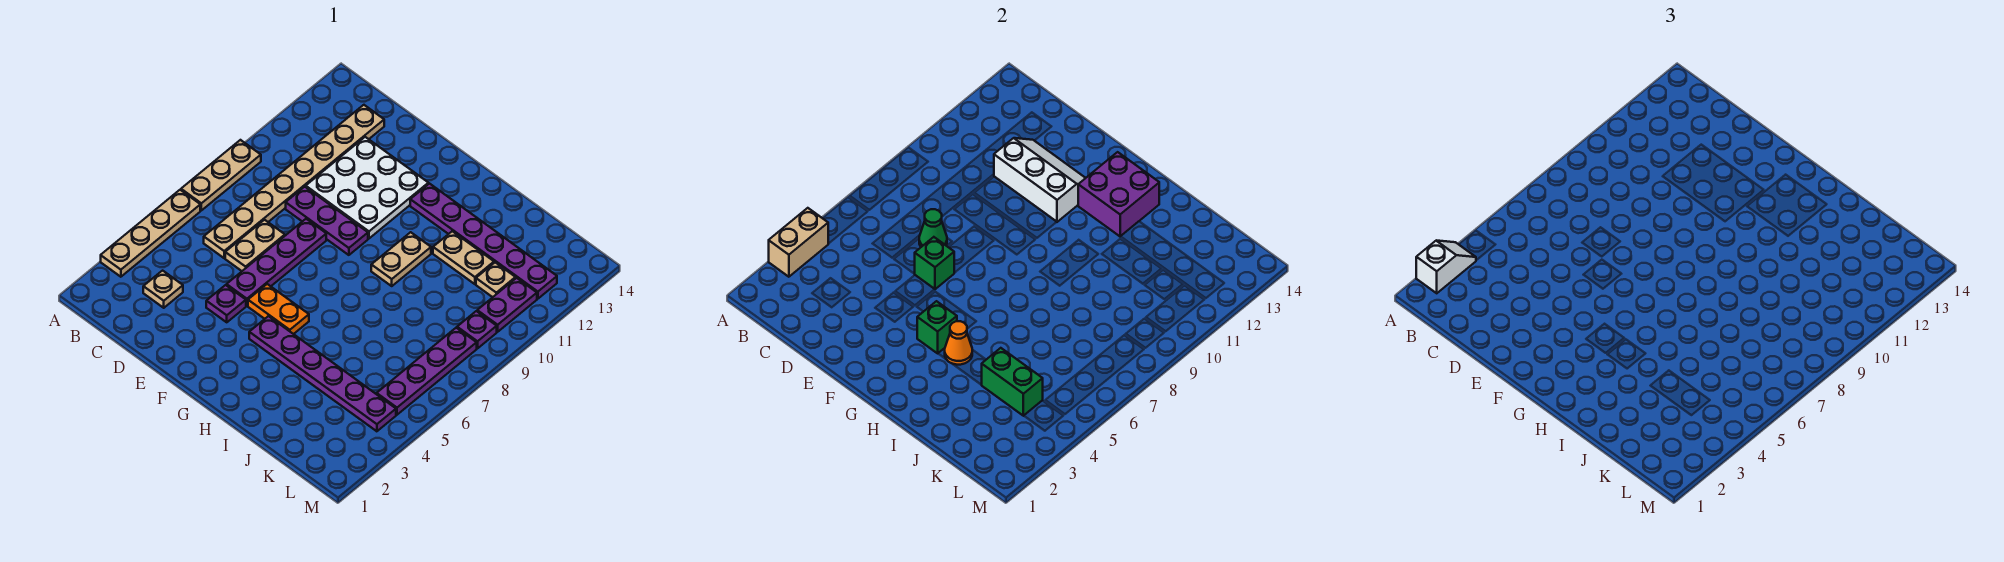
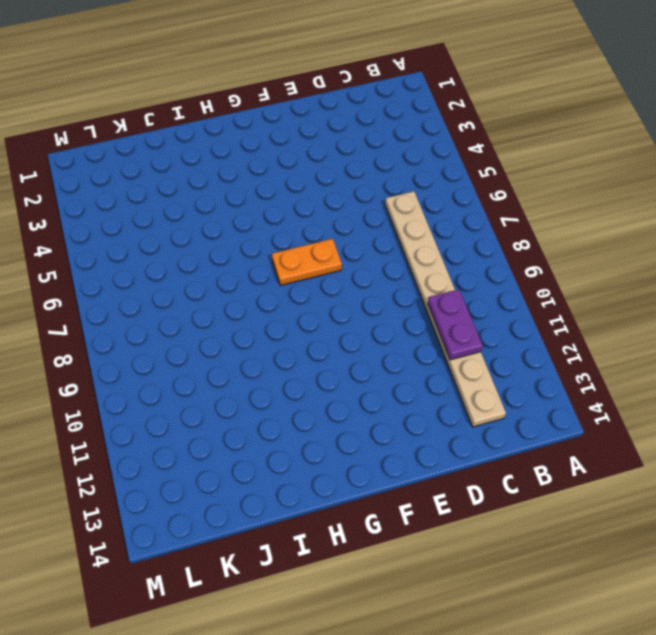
purple 1x2 plate [428,289,483,360] -> purple 1x2 plate moved to [477,278,537,332]
orange 1x2 plate [272,239,342,285] -> orange 1x2 plate moved to [248,284,309,334]
none -> tan 1x4 plate [101,190,200,277]
none -> tan 1x3 plate [181,140,261,210]
none -> tan 1x1 plate [143,271,183,308]

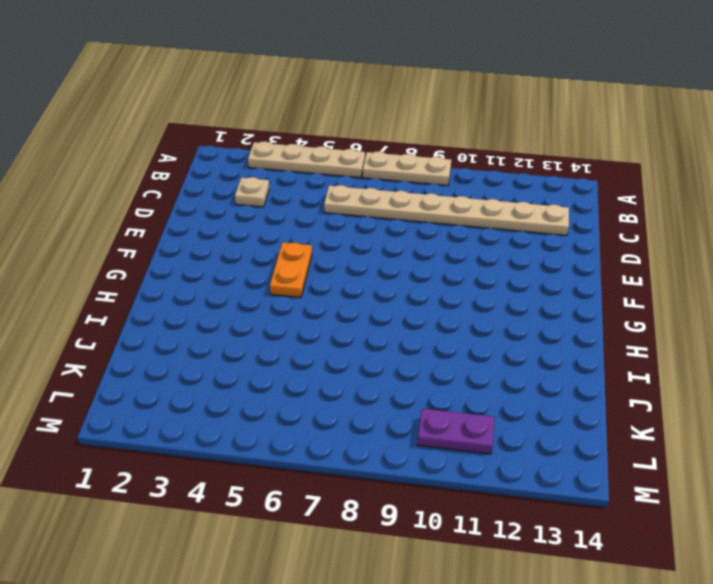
none -> tan 1x2 plate [225,220,285,271]
none -> purple 1x3 plate [286,187,368,255]
none -> white 3x3 plate [306,137,428,238]

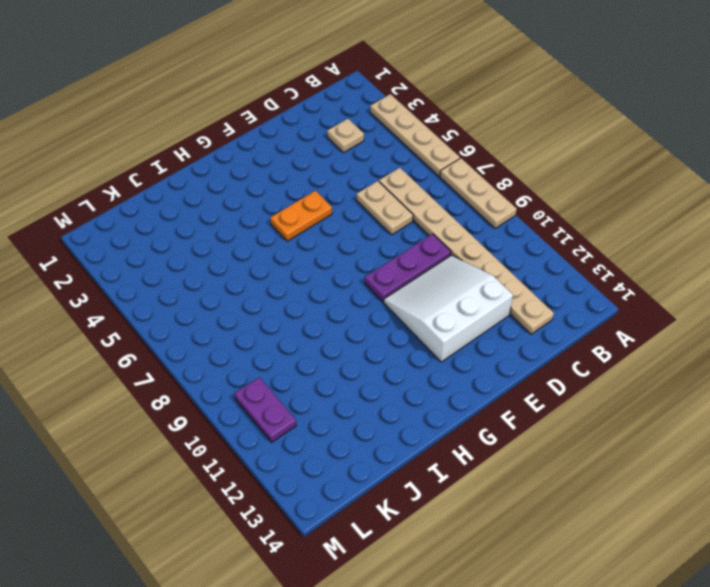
white 3x3 slope [384,255,513,362] -> white 3x3 plate [306,137,428,238]
none -> purple 1x1 plate [206,285,246,322]
none -> purple 1x4 plate [227,219,326,306]
none -> purple 1x6 plate [249,316,396,431]

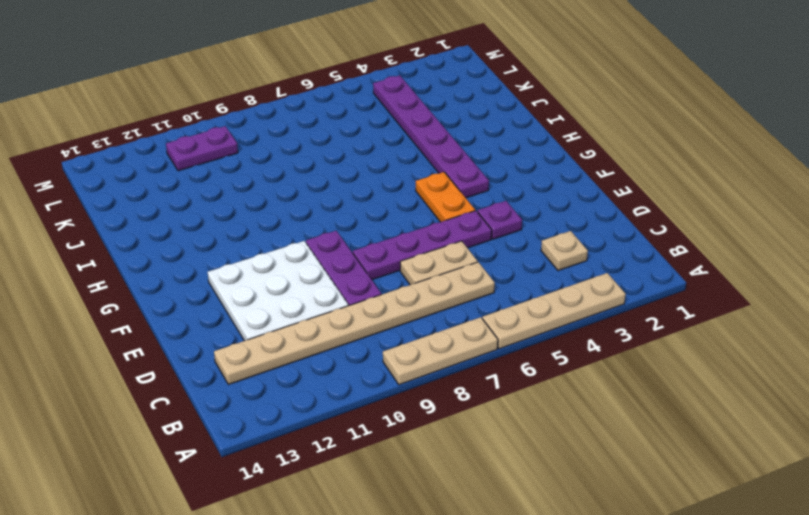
none -> purple 1x6 plate [410,184,557,299]
none -> tan 1x2 plate [371,232,431,286]
none -> tan 1x2 plate [433,231,494,284]

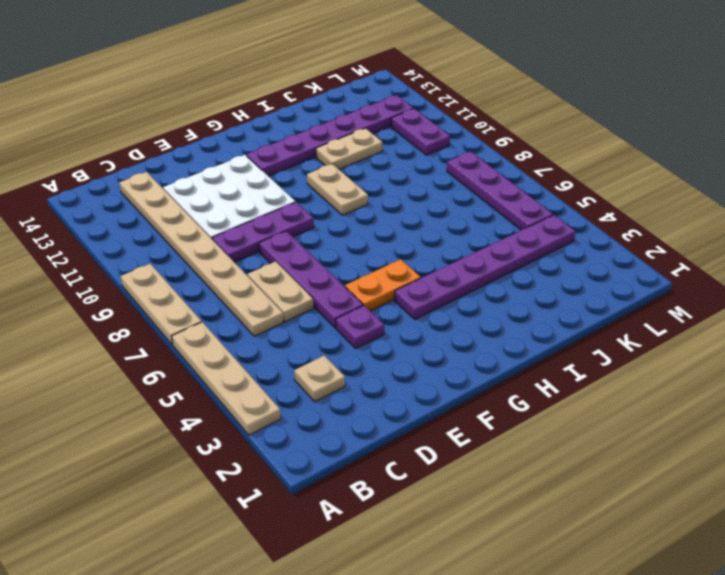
none -> tan 1x1 plate [476,262,516,297]
none -> purple 1x1 plate [457,311,497,348]
none -> tan 1x2 brick [769,208,828,277]

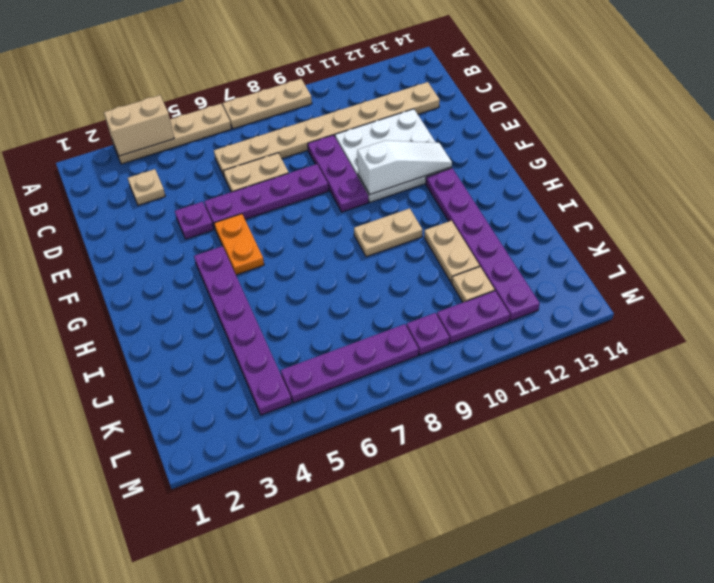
white 1x3 slope [357,140,452,194] -> white 2x3 slope [994,138,1085,222]
none -> green 1x1 cone [919,209,947,247]
none -> green 1x1 brick [915,237,954,289]
none -> green 1x1 brick [917,301,957,353]

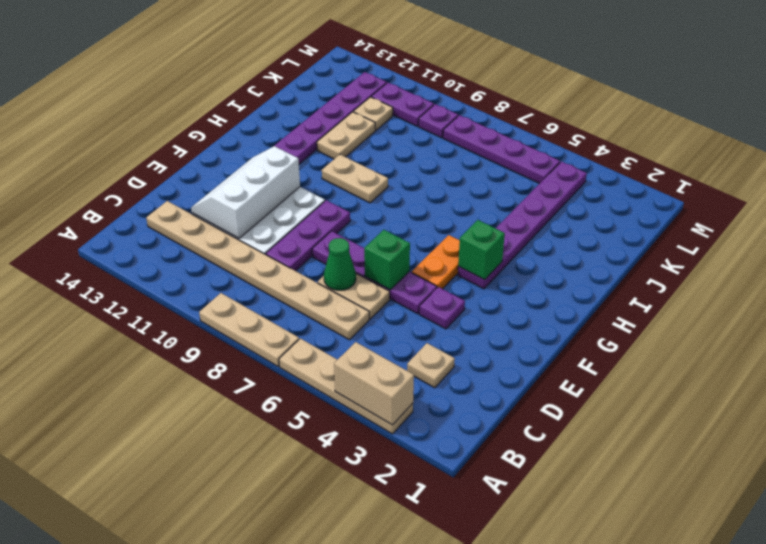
none -> purple 2x2 brick [1078,152,1159,236]
none -> orange 1x1 cone [945,321,972,365]
none -> green 1x2 brick [982,348,1043,416]

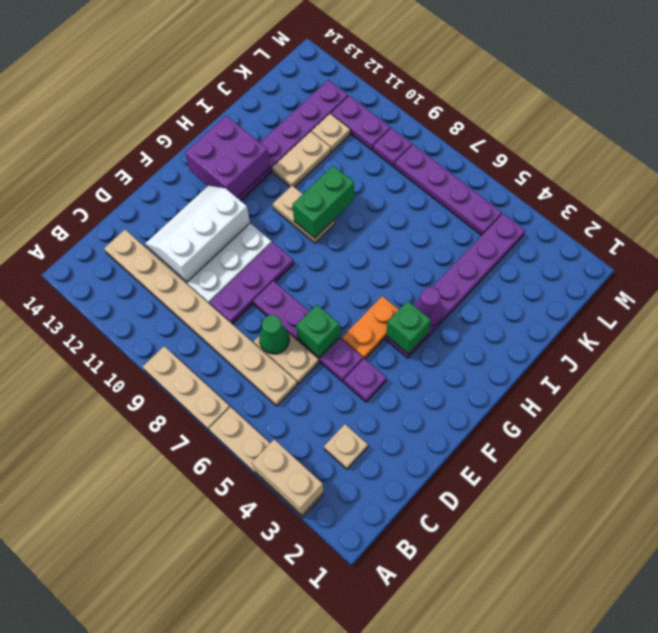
purple 1x1 cone [414,287,443,327] -> orange 1x1 cone [945,321,972,365]
green 1x2 brick [292,166,354,238] -> green 1x2 brick moved to [982,348,1043,416]
none -> white 1x2 slope [1416,241,1476,293]

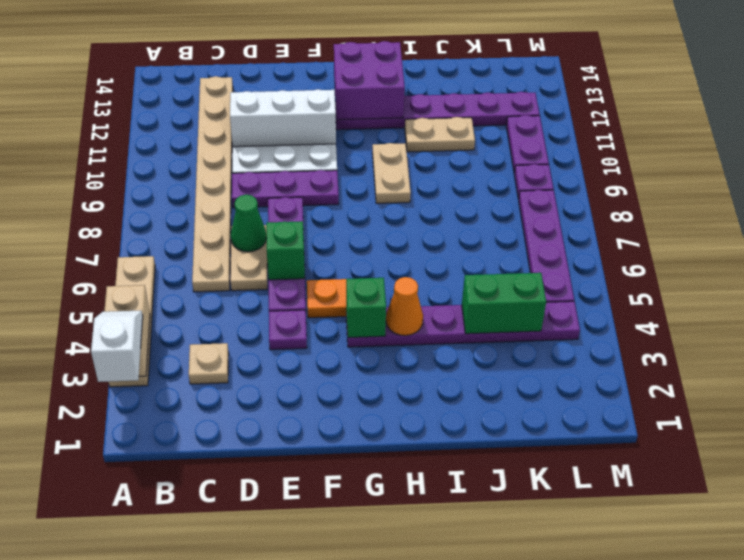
none -> tan 1x3 plate [181,140,261,210]
none -> tan 1x1 plate [476,262,516,297]

